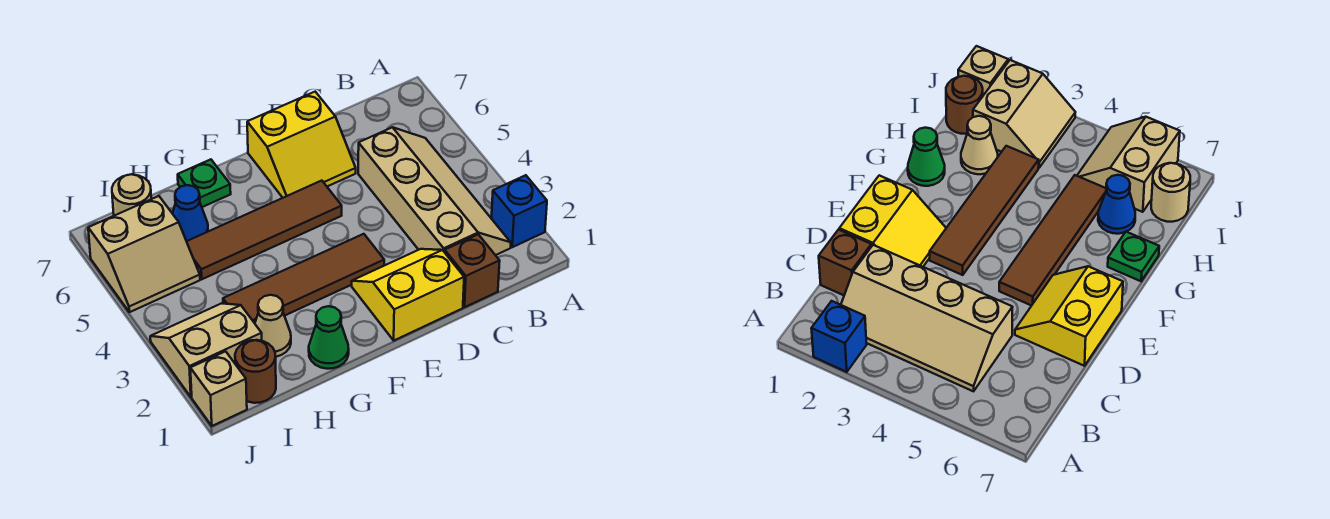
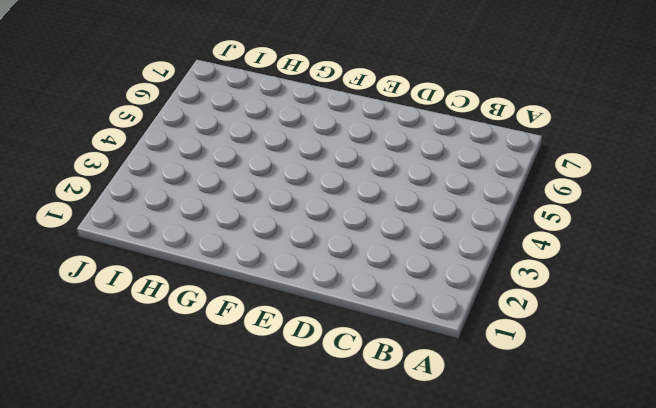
none -> blue 1x1 brick [491,175,547,247]
none -> tan 2x4 slope [358,127,511,255]
none -> brown 1x1 brick [445,234,500,307]

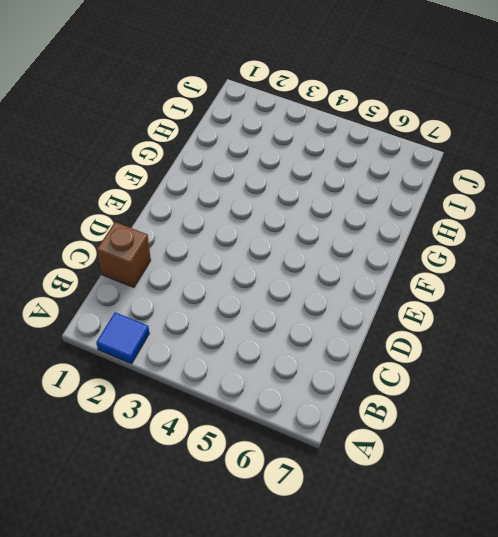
blue 1x1 tile [96,312,149,364] -> blue 1x1 brick [491,175,547,247]
none -> tan 2x4 slope [358,127,511,255]
none -> yellow 2x2 slope [352,249,464,340]
none -> yellow 2x2 slope [247,92,356,198]

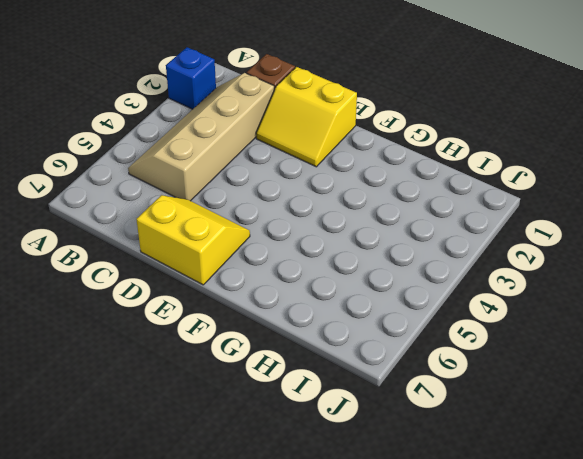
none -> brown 1x4 tile [223,234,384,323]
none -> brown 1x4 tile [187,181,342,279]
none -> green 1x1 cone [309,306,349,369]

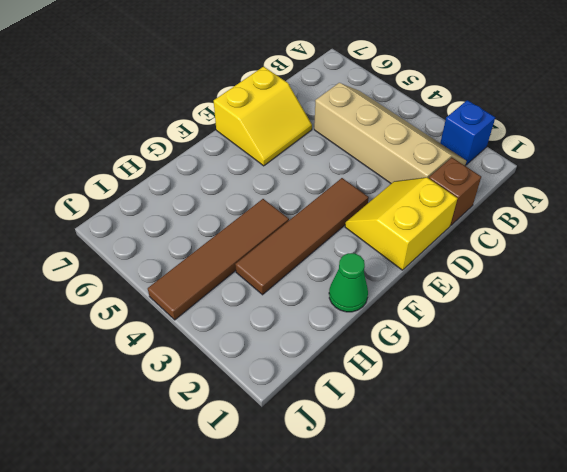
brown 1x4 tile [148,199,289,320] -> brown 1x4 tile moved to [187,181,342,279]
none -> green 1x1 plate [178,159,231,207]
none -> tan 1x1 cone [255,295,291,357]
none -> blue 1x1 cone [173,185,208,241]

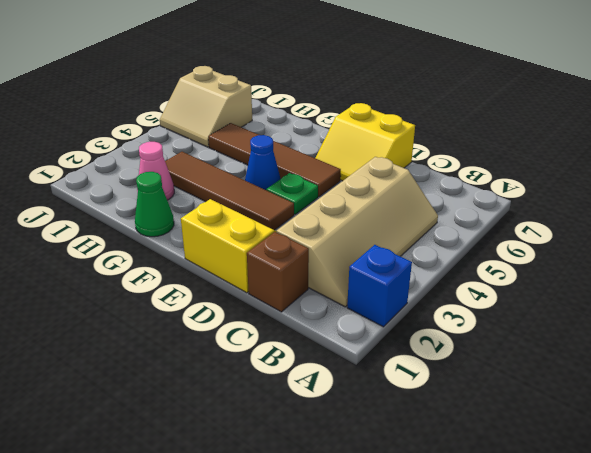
green 1x1 plate [266,173,318,214] -> green 1x1 plate moved to [178,159,231,207]
blue 1x1 cone [245,135,280,190] -> blue 1x1 cone moved to [173,185,208,241]
pink 1x1 cone [137,142,174,200] -> tan 1x1 cone [255,295,291,357]
none -> brown 1x1 round brick [235,340,276,403]
none -> tan 2x2 slope [150,303,262,397]
none -> tan 1x1 round brick [112,174,151,216]

